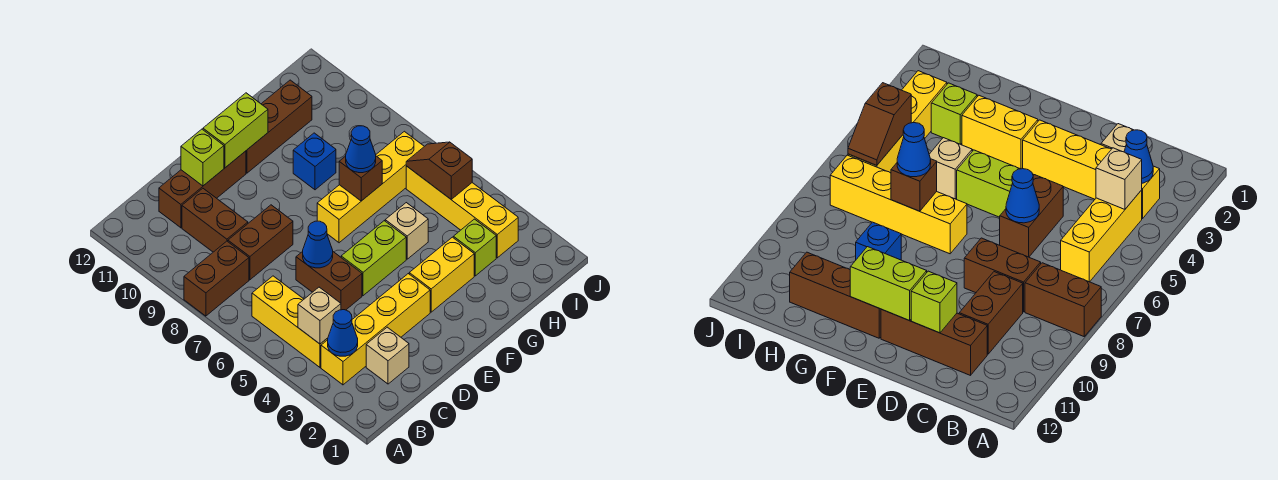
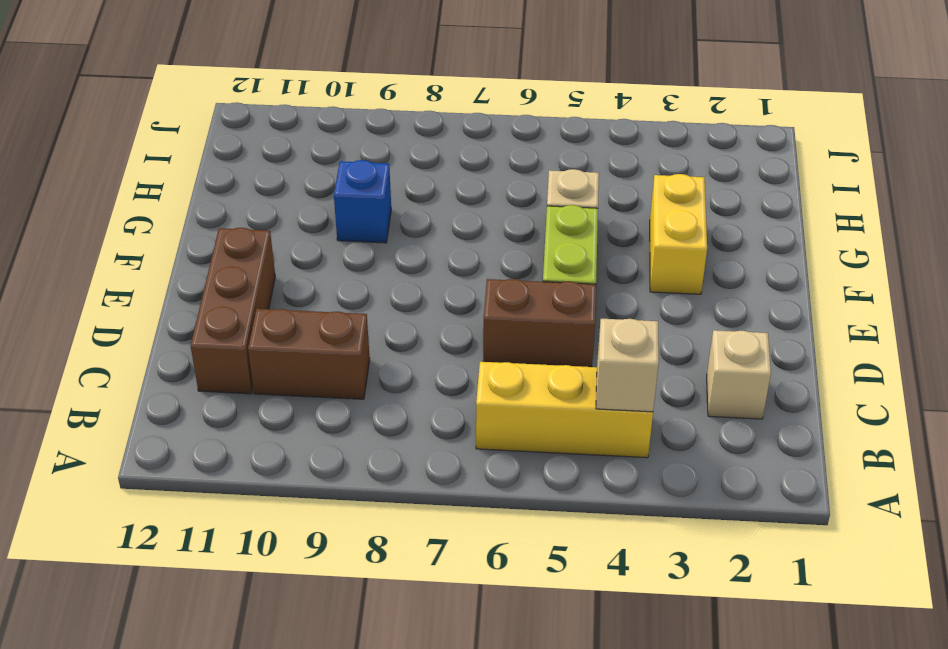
none -> brown 1x2 brick [184,241,249,316]
none -> yellow 1x4 brick [321,274,430,385]
none -> brown 1x2 brick [228,205,293,280]

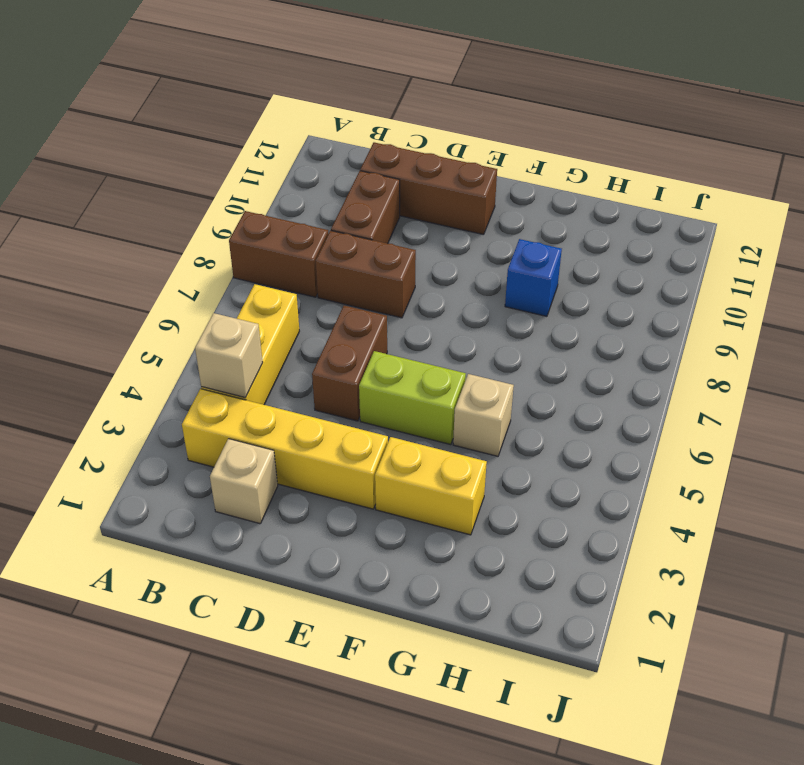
none -> yellow 1x4 brick [317,131,424,243]
none -> brown 1x3 brick [246,80,312,173]
none -> lime 1x1 brick [453,219,496,276]

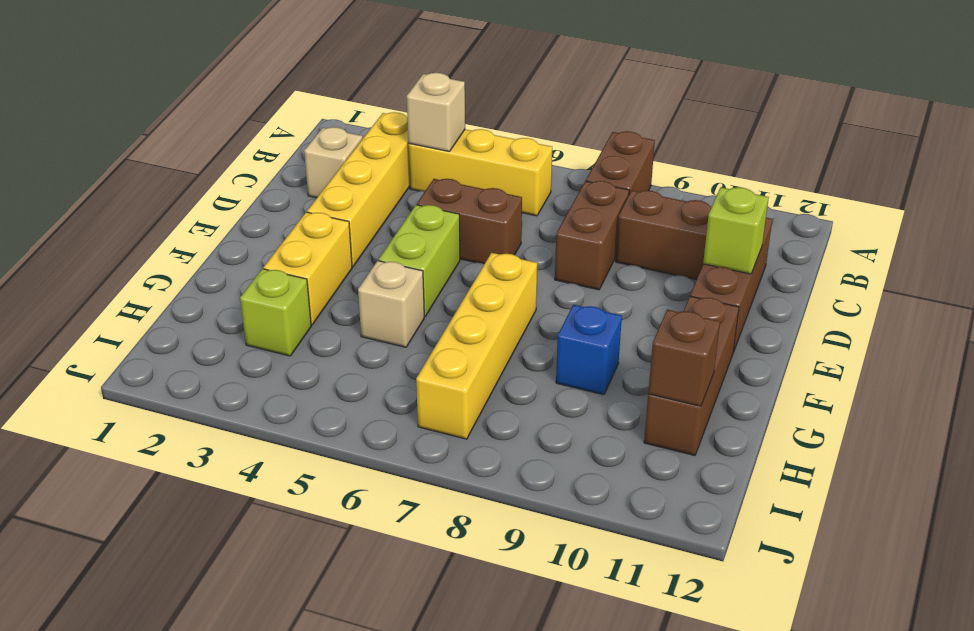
brown 1x1 brick [648,310,720,406] -> brown 1x1 brick moved to [339,156,382,201]
none -> yellow 1x4 brick [406,166,518,258]
none -> blue 1x1 cone [328,310,358,356]
none -> blue 1x1 cone [303,221,333,268]

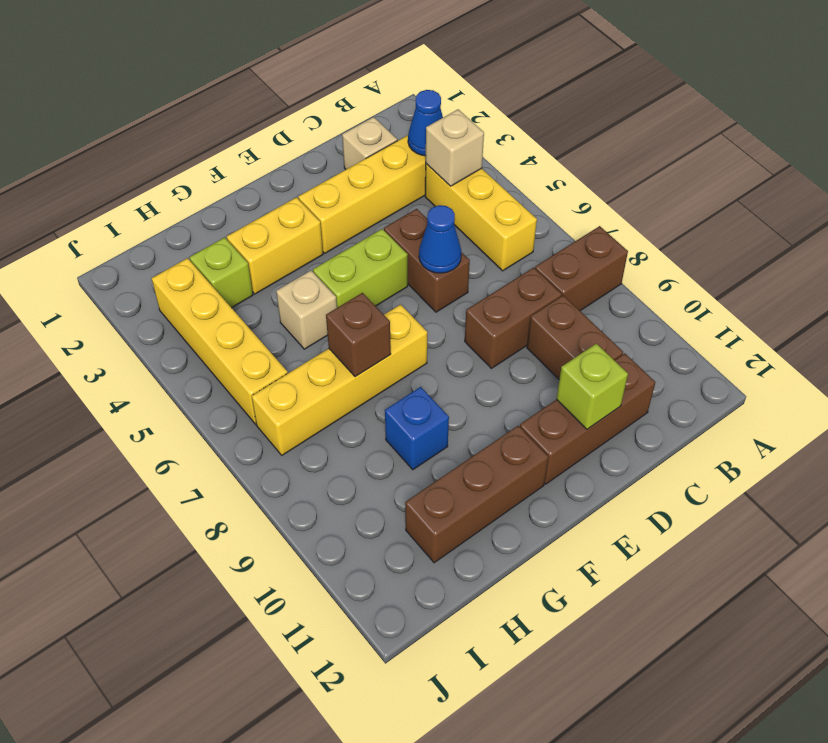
none -> lime 1x2 brick [203,93,268,168]
none -> brown 1x2 slope [406,142,472,200]
none -> blue 1x1 cone [346,126,376,173]

